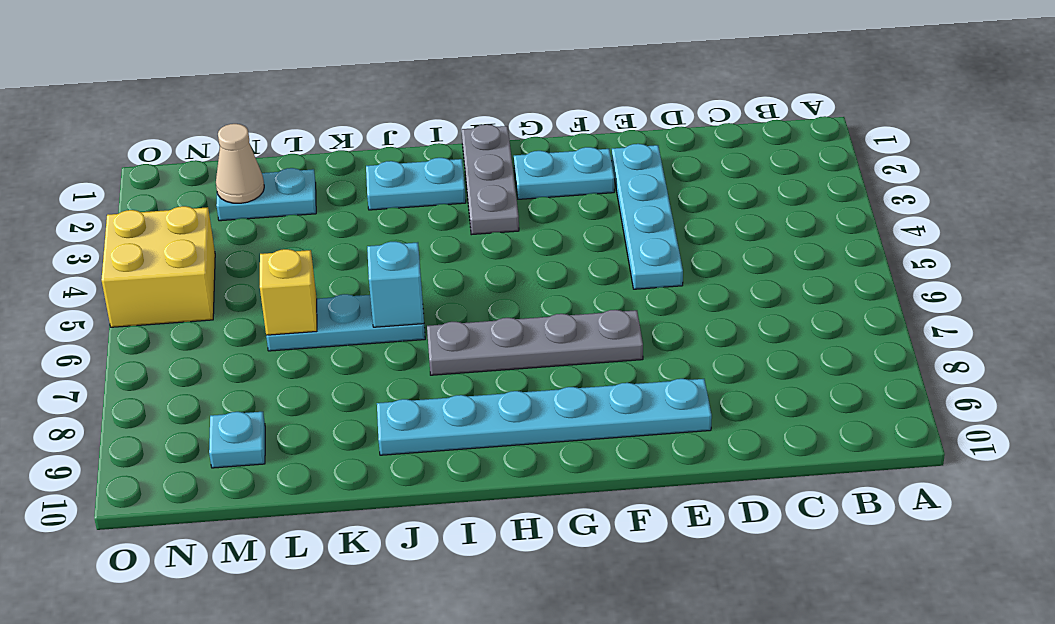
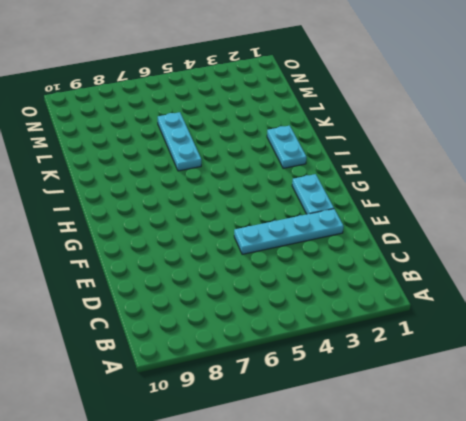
none -> cyan 1x6 plate [377,379,712,455]
none -> grey 1x4 plate [427,310,643,375]
none -> grey 1x3 plate [462,124,519,235]

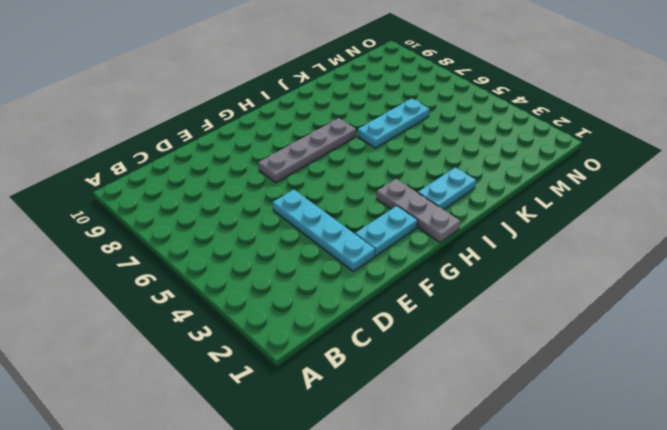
none -> cyan 1x6 plate [377,379,712,455]
none -> cyan 1x2 plate [216,168,316,221]
none -> cyan 1x1 plate [209,412,265,468]

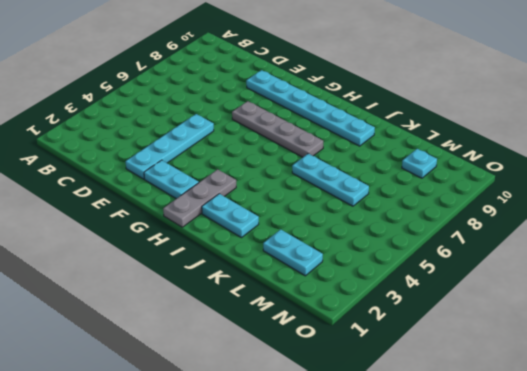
none -> yellow 2x2 brick [101,206,215,327]
none -> cyan 1x1 brick [367,242,424,327]
none -> yellow 1x1 brick [260,249,317,335]

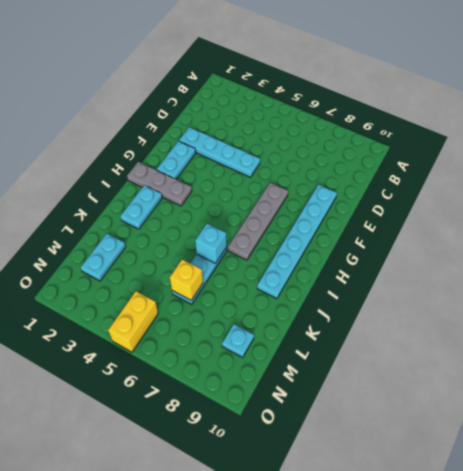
yellow 1x2 brick [108,291,158,352] -> yellow 2x2 brick [101,206,215,327]
none -> tan 1x1 cone [216,124,264,203]

